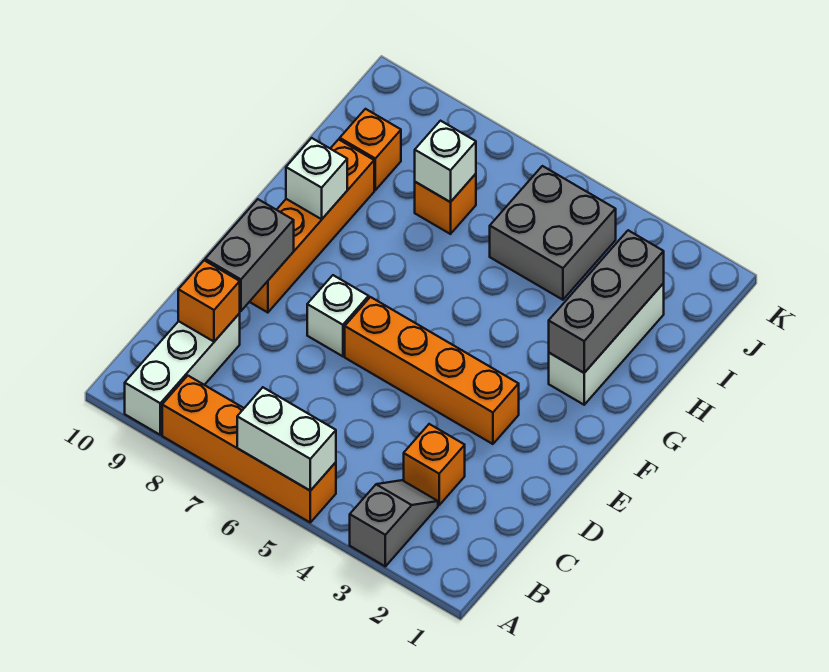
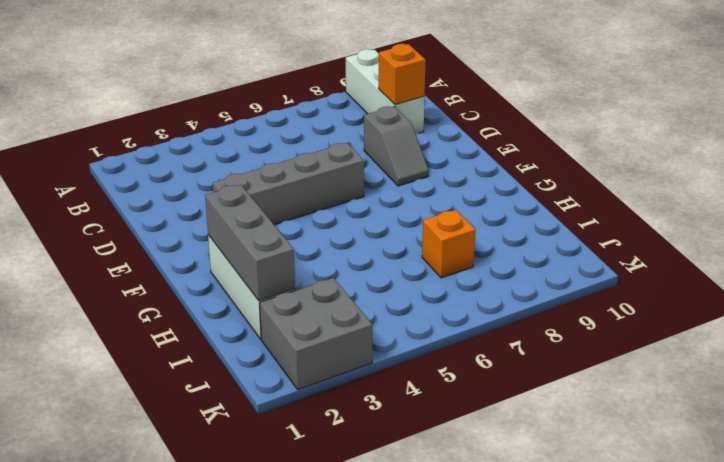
grey 1x2 slope [364,106,429,186] -> grey 1x2 slope moved to [350,480,438,566]
grey 1x4 brick [213,143,364,225] -> orange 1x4 brick [345,297,519,444]
grey 2x2 brick [260,278,372,390] -> grey 2x2 brick moved to [490,166,616,300]
none -> orange 1x4 brick [162,376,336,522]
none -> orange 1x1 brick [404,424,465,505]
none -> white 1x1 brick [307,275,369,356]

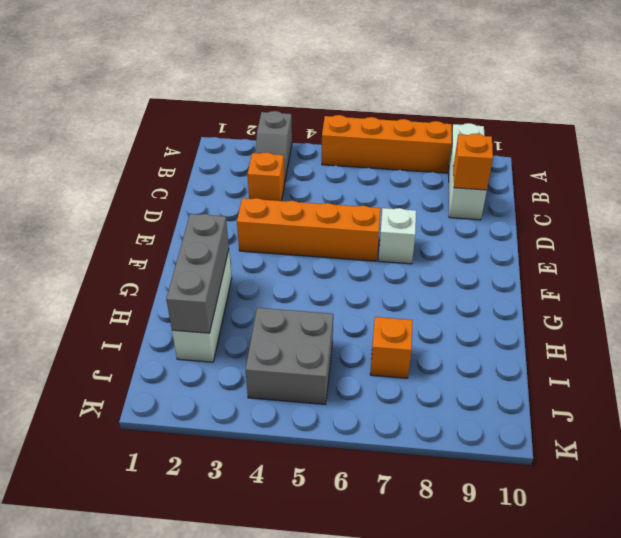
none -> orange 1x4 brick [250,139,374,313]
none -> orange 1x1 brick [340,109,401,190]
none -> white 1x2 brick [237,387,336,491]

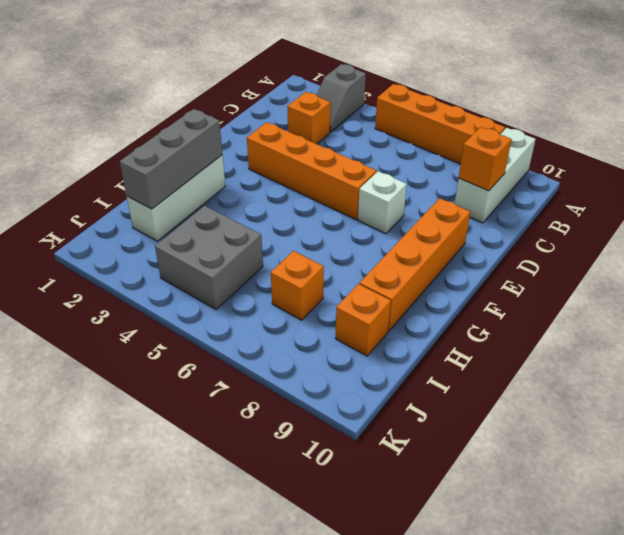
none -> white 1x2 brick [237,387,336,491]
none -> grey 1x2 brick [205,199,294,311]
none -> white 1x1 brick [286,138,347,219]

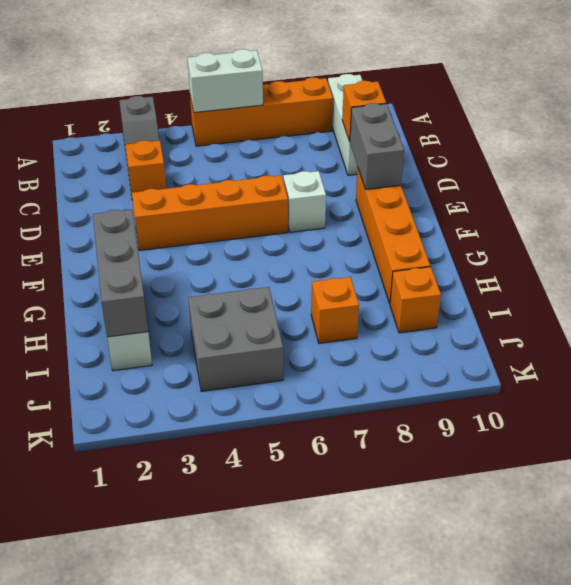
none -> white 1x1 brick [286,138,347,219]
none -> white 1x1 brick [415,121,476,202]

